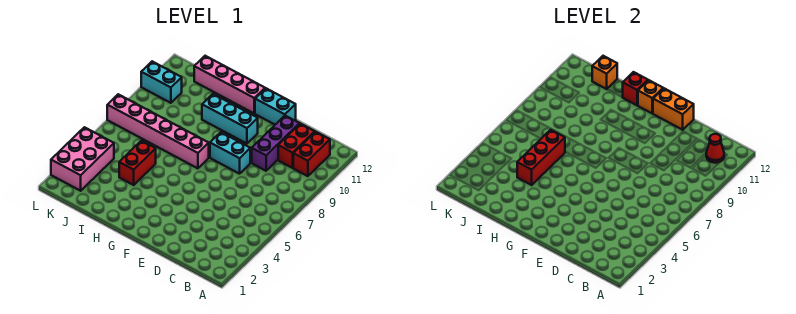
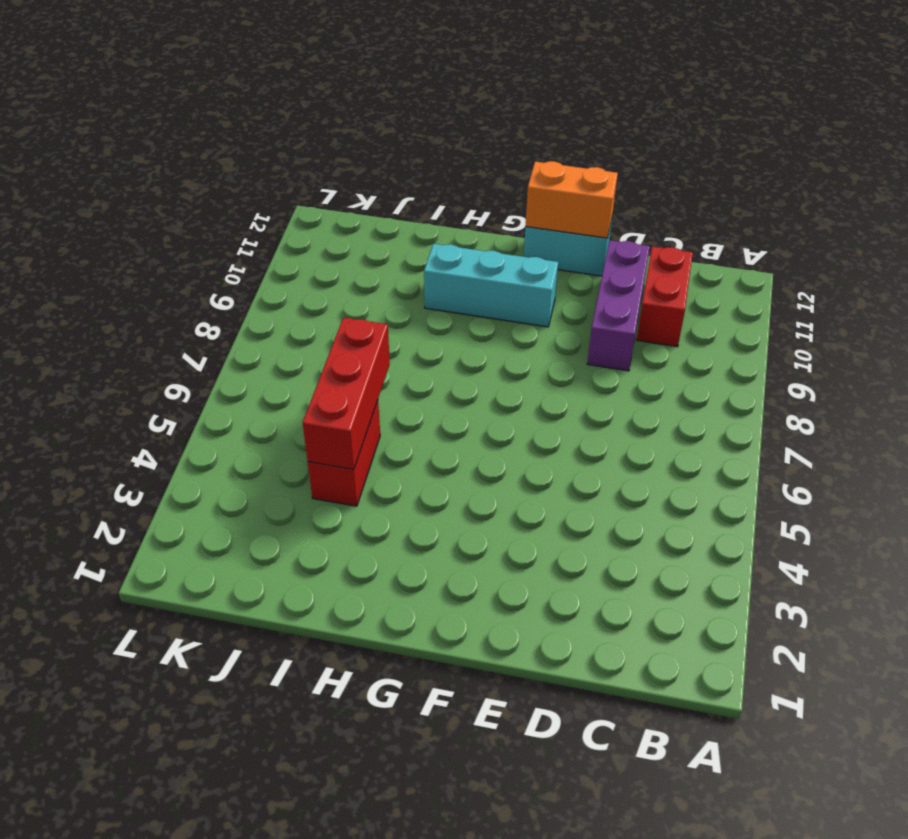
none -> red 1x2 brick [293,132,330,176]
none -> cyan 1x2 brick [210,132,250,174]
none -> pink 1x6 brick [107,94,209,168]

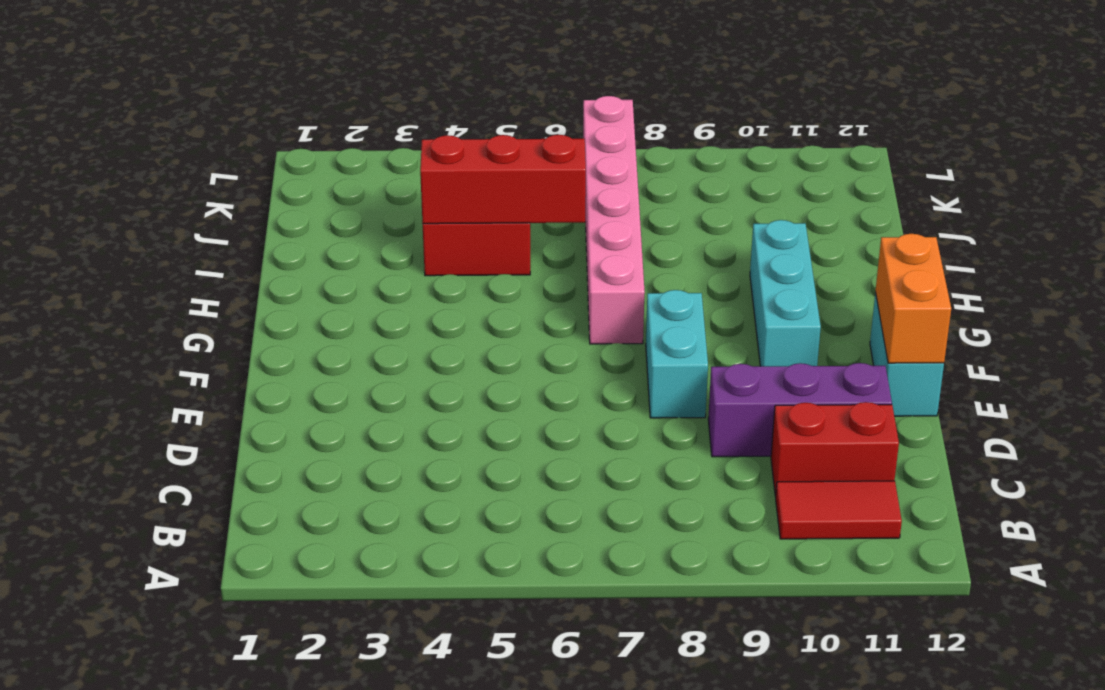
red 1x2 tile [776,481,902,539] -> red 1x2 brick [293,132,330,176]
none -> pink 1x4 brick [194,56,265,113]
none -> pink 2x3 brick [51,127,114,191]
none -> cyan 1x2 brick [141,61,182,103]

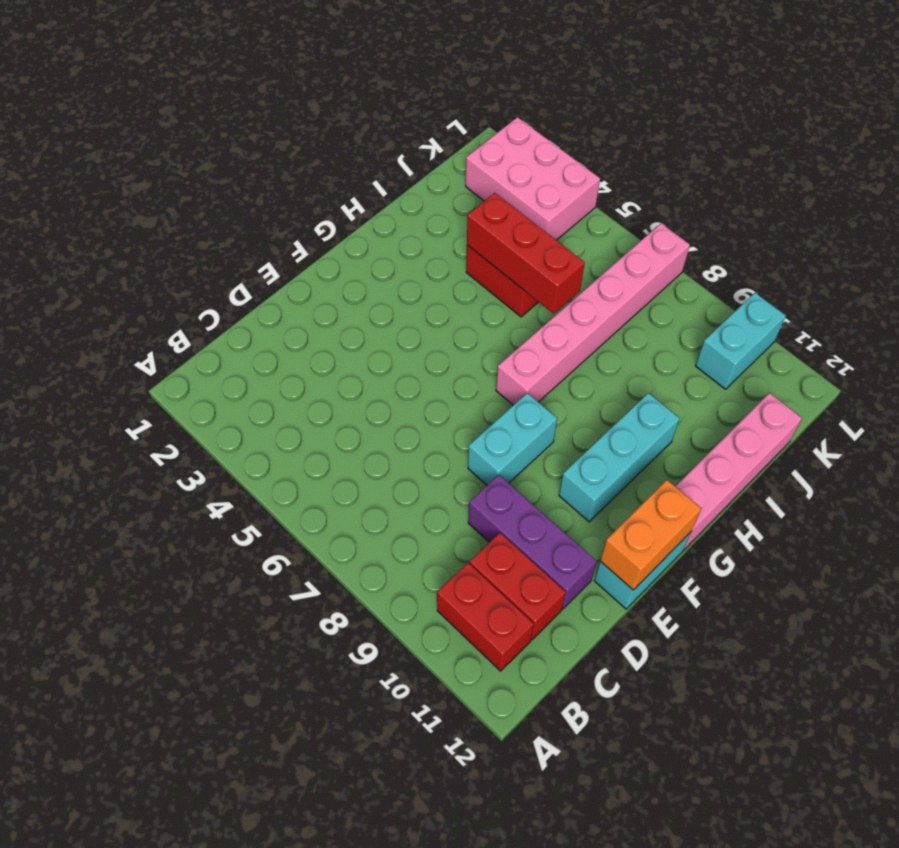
none -> red 1x1 cone [706,134,724,163]
none -> orange 1x1 brick [638,80,663,113]
none -> red 1x1 brick [623,72,648,105]

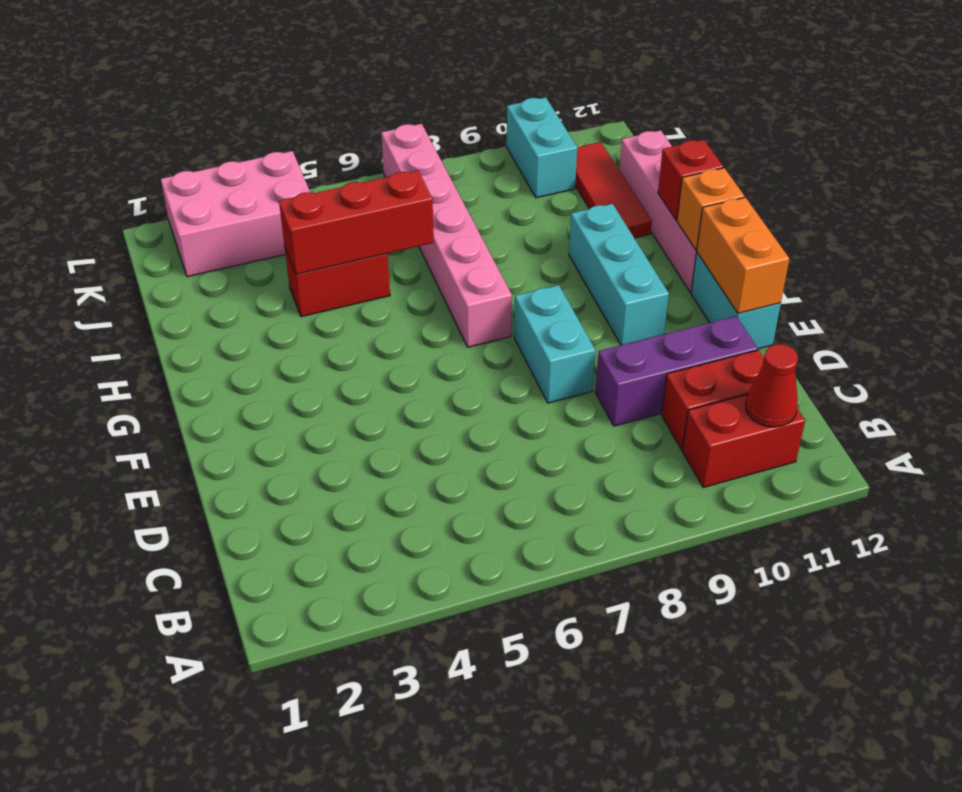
red 1x3 tile [575,142,652,238] -> none
none -> orange 1x1 brick [592,56,617,89]

